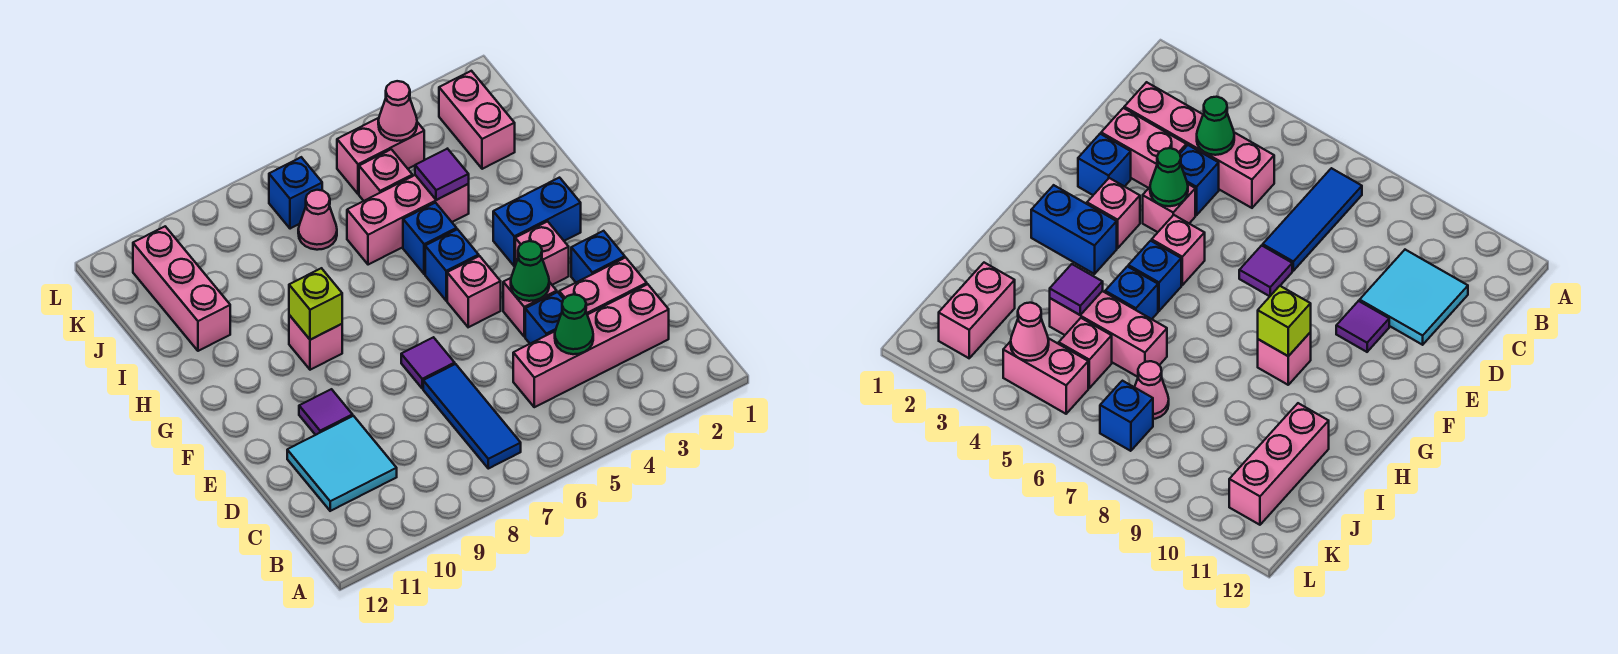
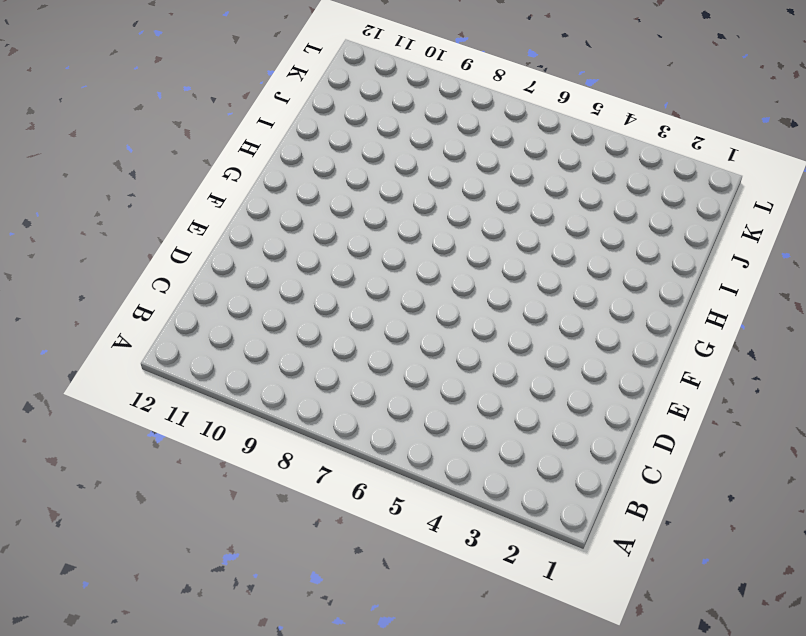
none -> blue 1x3 tile [423,364,521,469]
none -> pink 1x4 brick [513,284,669,407]
none -> cyan 2x2 tile [287,416,397,511]

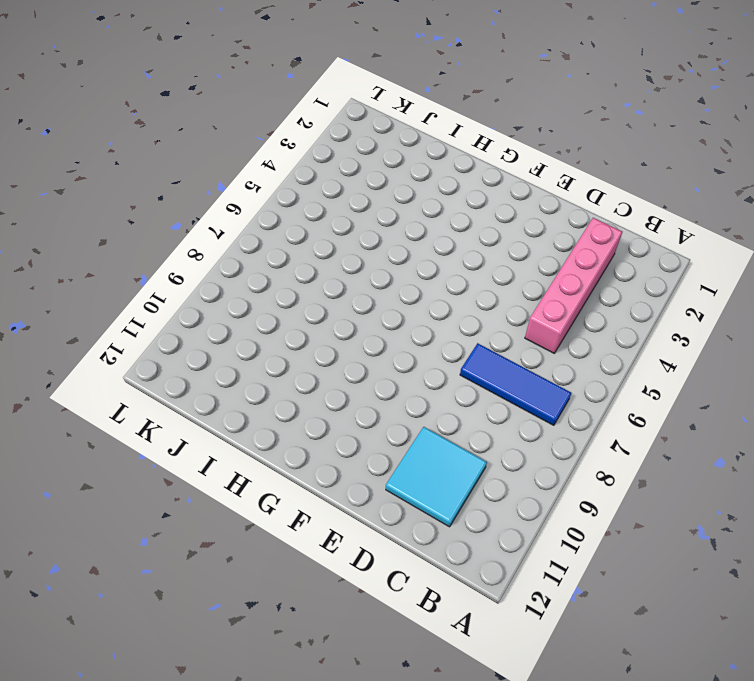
none -> pink 1x2 brick [559,257,647,315]
none -> blue 1x1 brick [525,292,563,344]
none -> blue 1x1 brick [571,231,625,282]

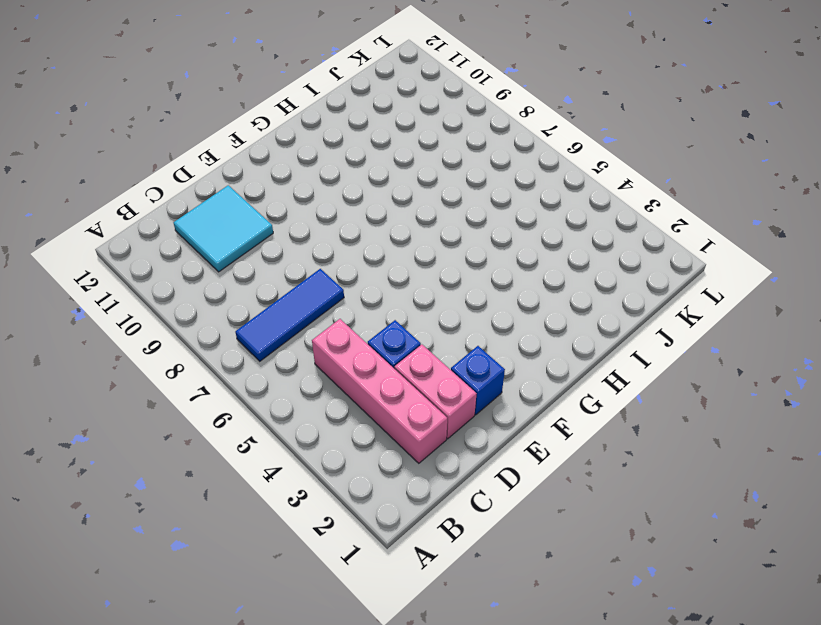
none -> pink 1x1 brick [503,278,557,337]
none -> purple 1x1 tile [401,337,455,388]
none -> purple 1x1 tile [299,389,353,435]

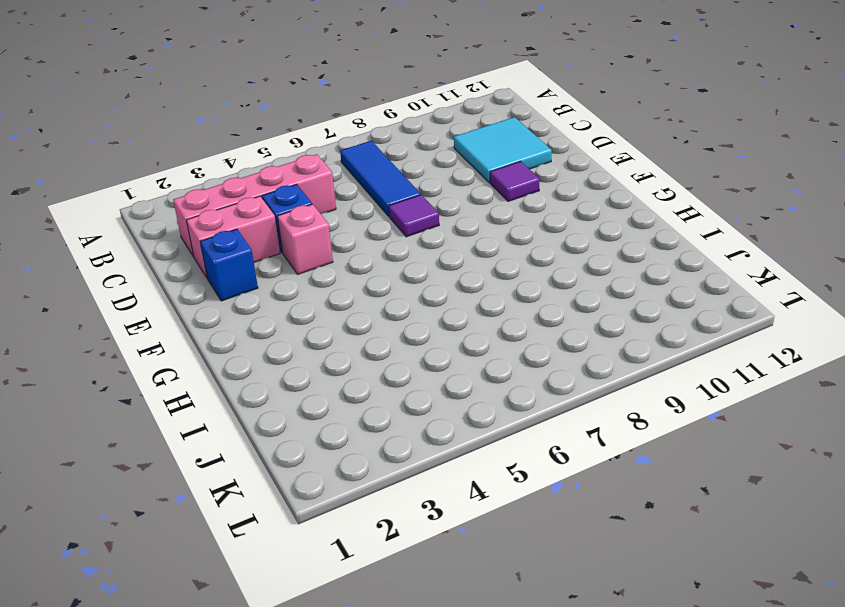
none -> pink 1x1 brick [515,221,569,285]
none -> pink 1x1 brick [447,256,501,327]
none -> blue 1x2 brick [493,178,581,266]

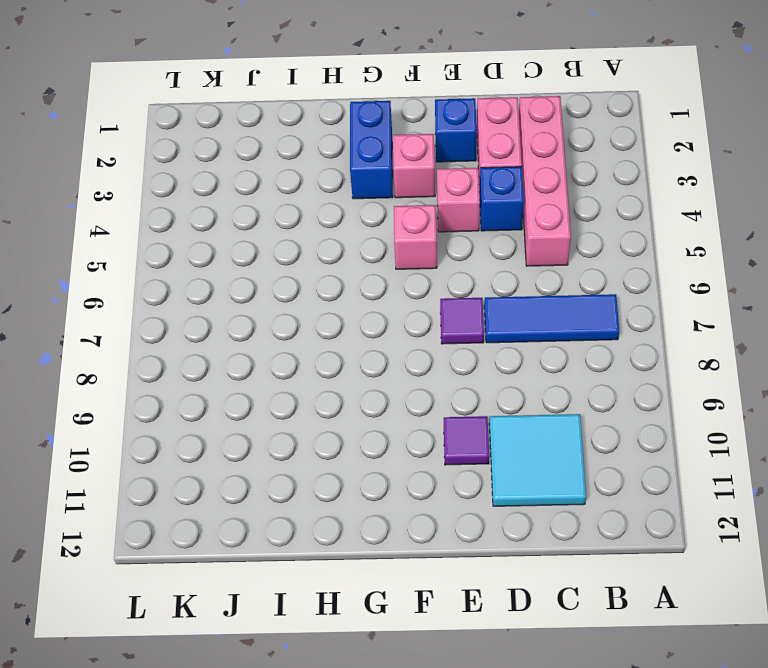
none -> blue 1x1 brick [425,229,479,301]
none -> pink 1x1 brick [289,315,342,370]
none -> blue 1x1 brick [403,203,457,274]

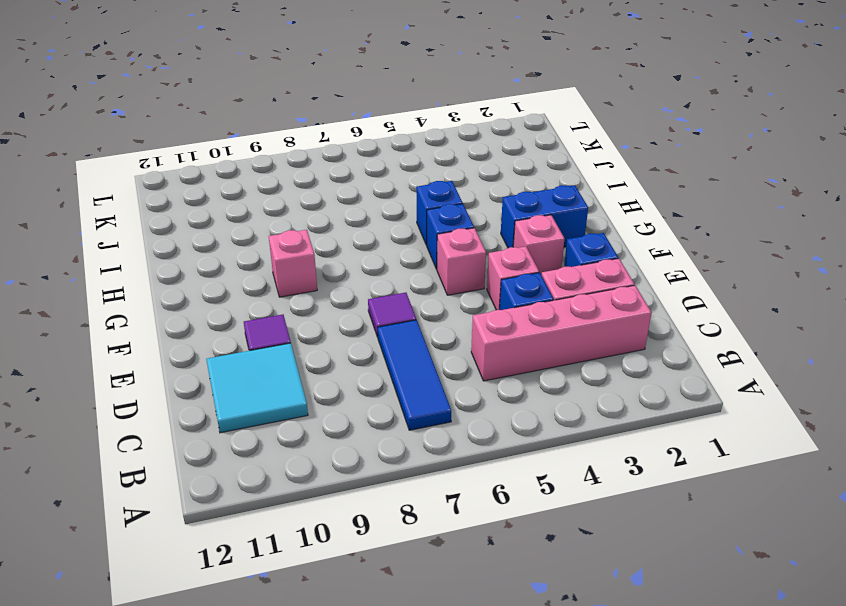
none -> pink 1x3 brick [347,175,469,265]
none -> pink 1x3 brick [133,226,230,351]
none -> pink 1x2 brick [439,71,515,169]

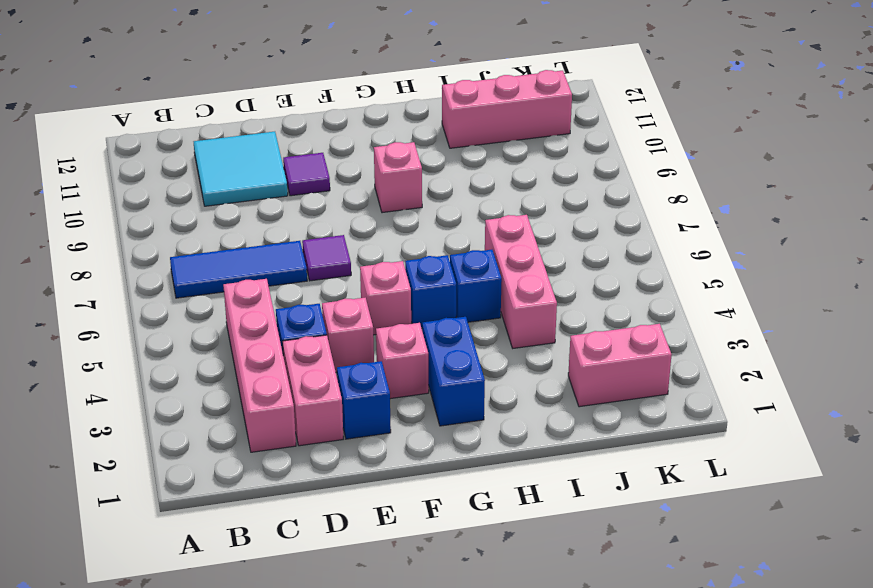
none -> pink 1x1 brick [359,149,412,201]
none -> pink 1x1 cone [298,190,337,250]
none -> pink 1x2 brick [337,118,424,194]

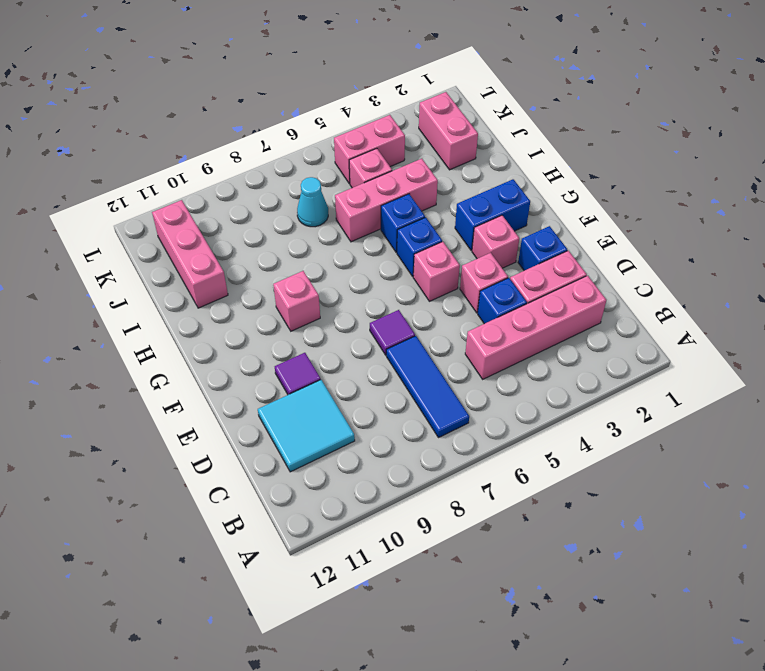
cyan 1x1 cone [297,177,328,227] -> pink 1x1 cone [298,190,337,250]
none -> blue 1x1 brick [269,157,322,229]
none -> green 1x1 cone [555,294,593,354]
none -> green 1x1 cone [511,241,549,301]

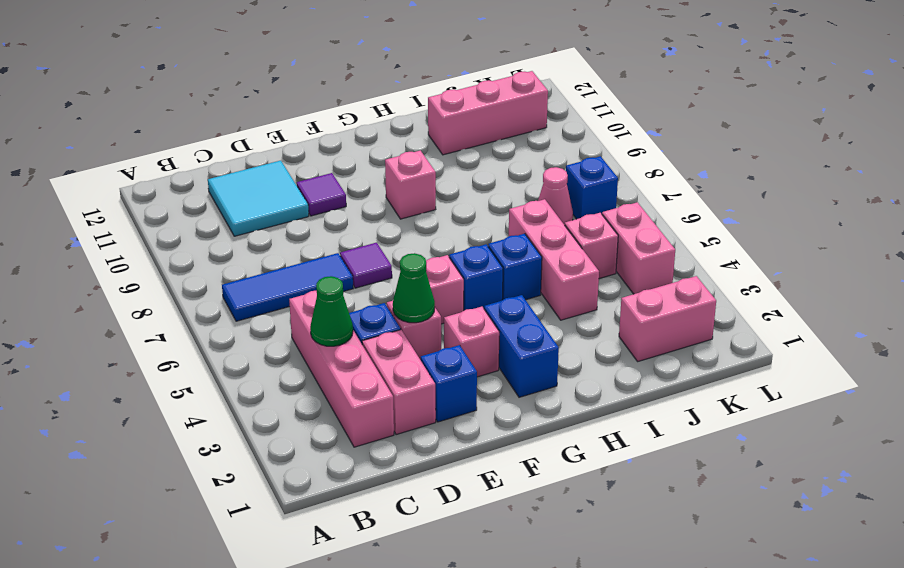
none -> lime 1x1 brick [289,268,342,340]
none -> purple 1x1 tile [415,149,469,200]
none -> pink 1x1 cone [378,81,417,141]

